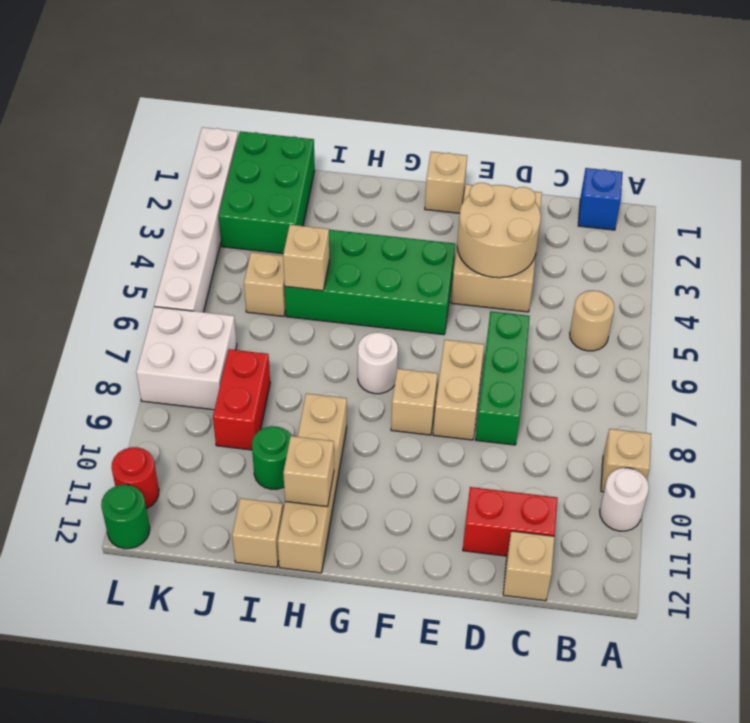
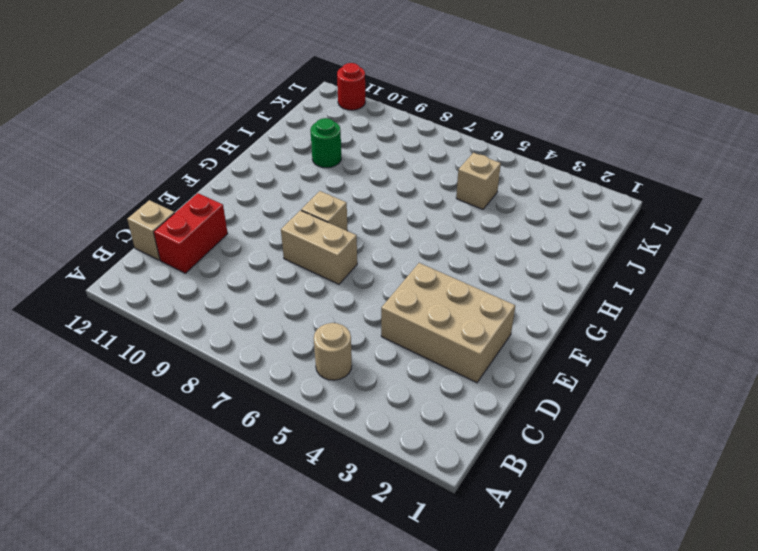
none -> tan 1x1 brick [601,429,651,492]
none -> white 1x1 round brick [600,468,649,531]
none -> blue 1x1 brick [578,168,623,230]

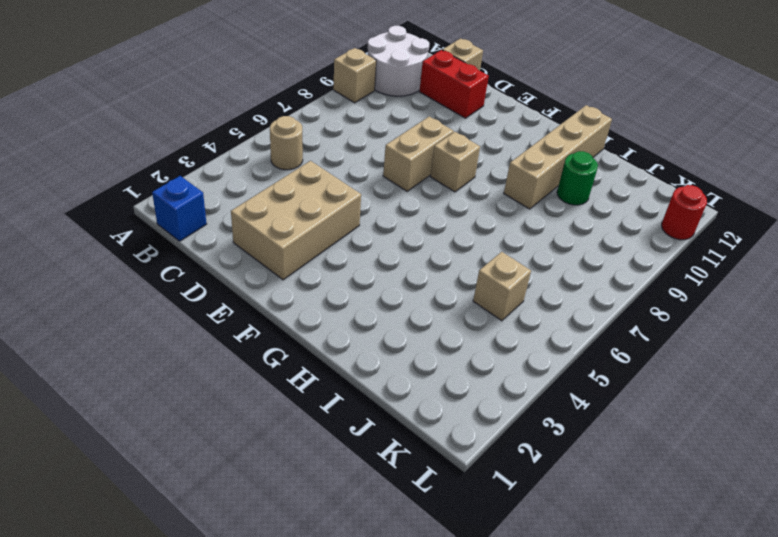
white 2x2 round brick [368,26,429,96] -> white 1x1 round brick [600,468,649,531]
none -> green 1x3 brick [475,311,530,445]
none -> tan 1x1 brick [425,152,467,213]
none -> green 2x4 brick [285,230,455,335]

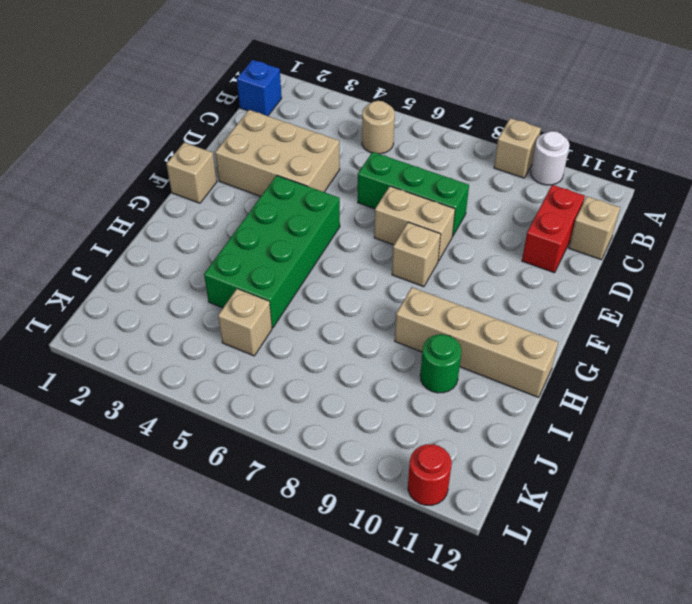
none -> white 1x1 round brick [358,332,398,394]
none -> tan 1x1 brick [232,498,283,567]
none -> green 2x3 brick [219,131,315,254]

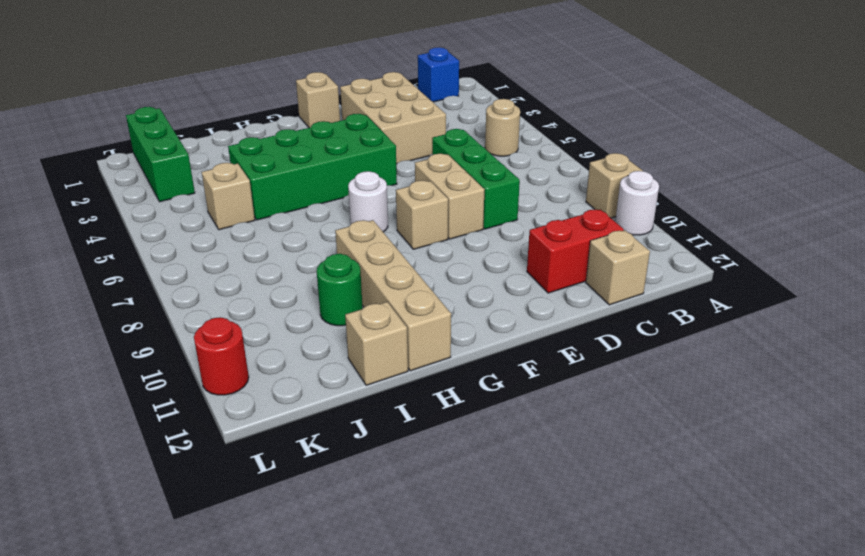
green 1x3 brick [126,107,195,202] -> green 2x3 brick [219,131,315,254]
none -> red 1x2 brick [213,349,270,450]
none -> white 2x2 brick [136,307,237,410]
none -> white 1x6 brick [154,127,238,312]

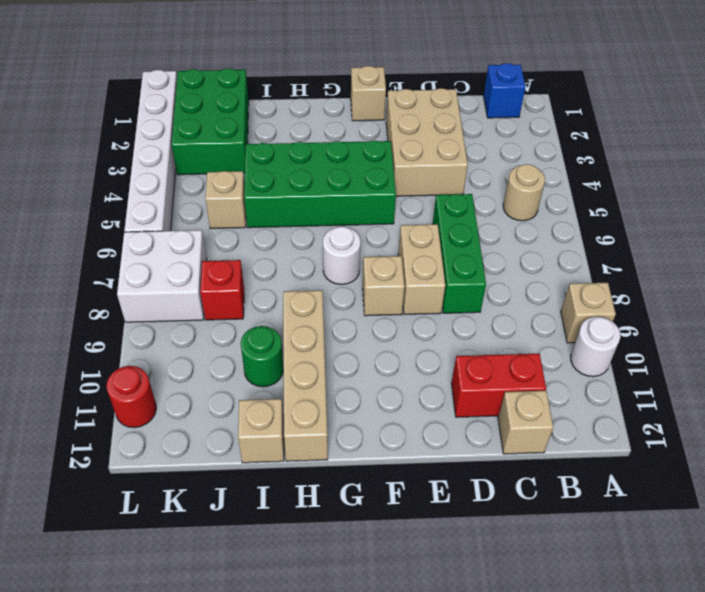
red 1x1 brick [200,260,244,320] -> red 1x2 brick [213,349,270,450]
none -> green 1x1 round brick [101,485,150,549]
none -> tan 2x2 round brick [457,183,541,278]
none -> tan 1x1 brick [283,436,334,507]

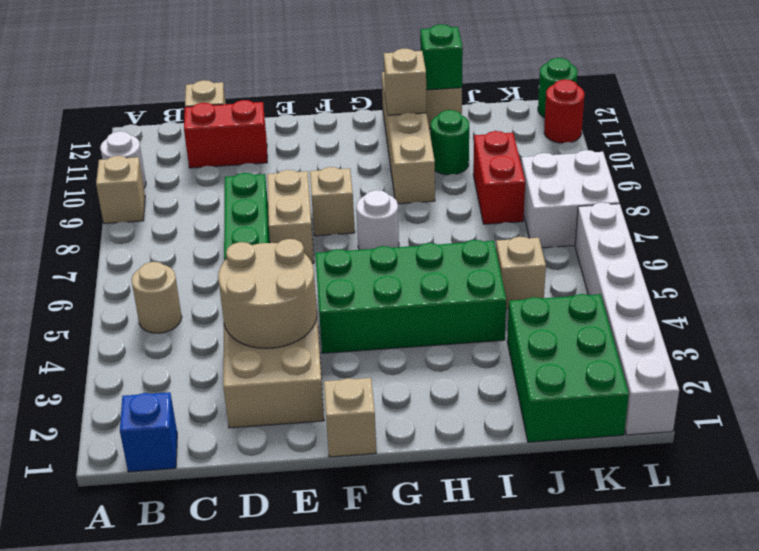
green 1x1 brick [420,24,463,90] -> none
none -> tan 1x1 brick [283,225,329,291]

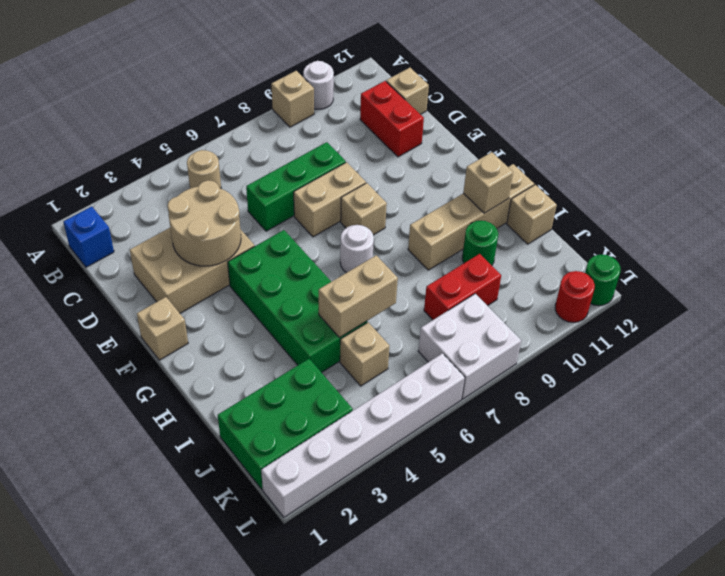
tan 1x2 brick [319,255,398,338] -> tan 1x1 brick [283,225,329,291]

